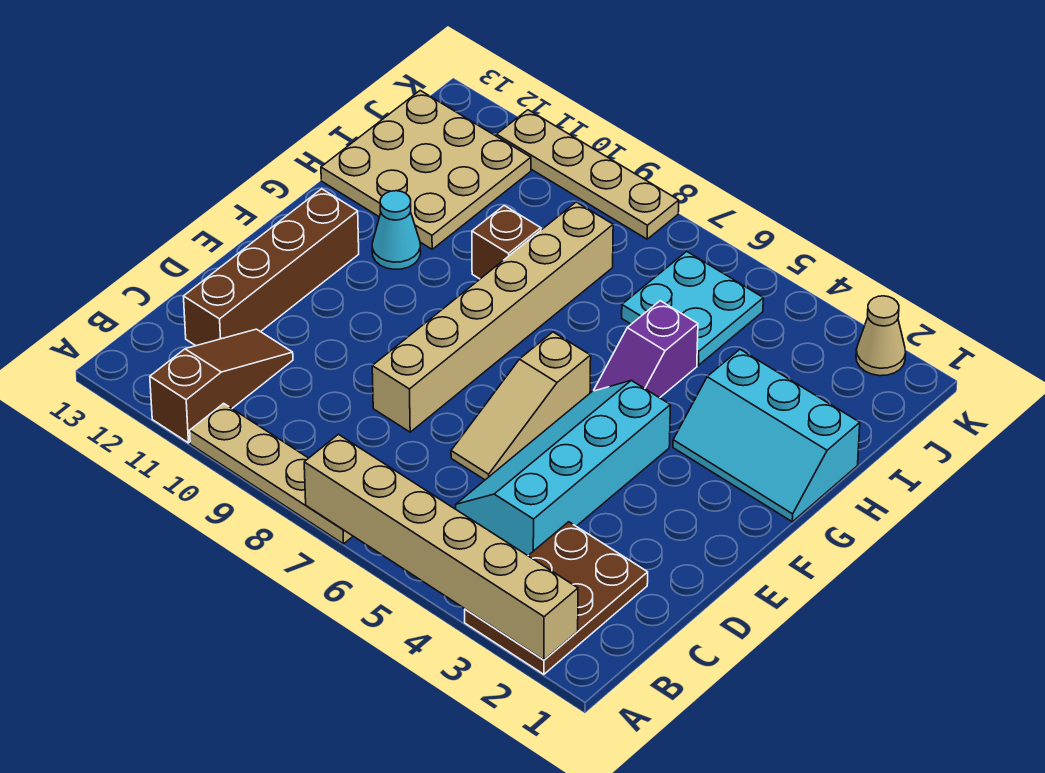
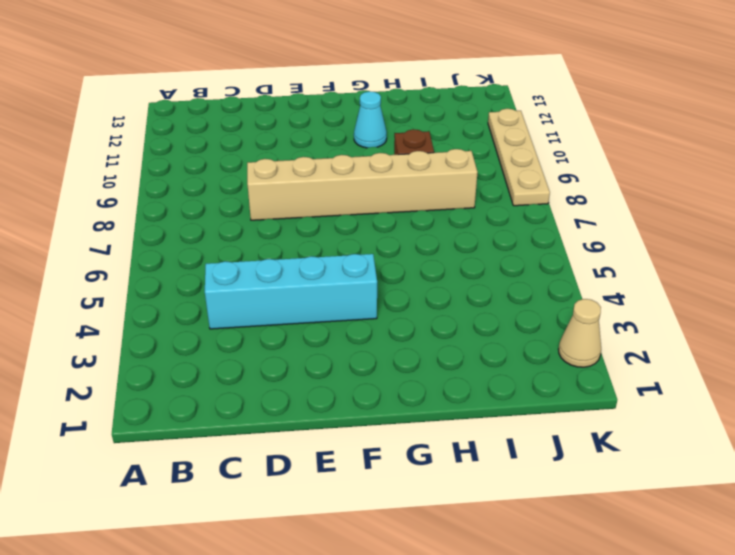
none -> brown 2x3 plate [465,522,648,674]
none -> tan 1x4 plate [190,403,353,544]
none -> brown 1x3 slope [150,329,293,443]

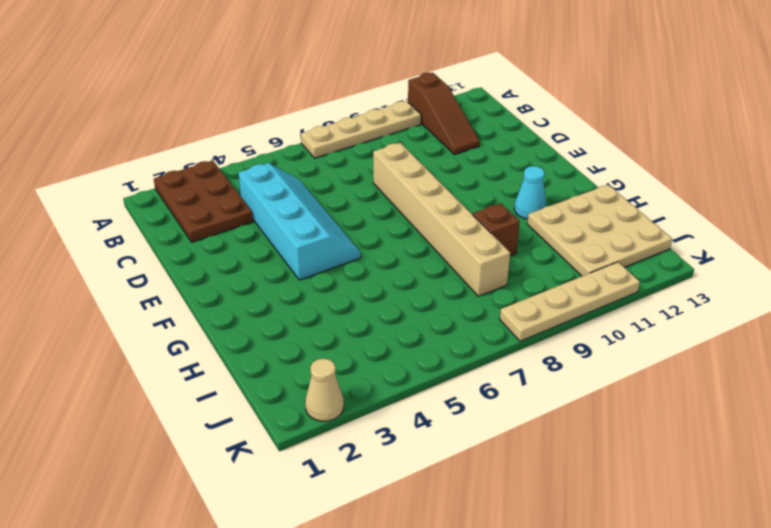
none -> brown 1x4 brick [184,189,359,346]
none -> tan 1x3 slope [451,332,591,480]
none -> cyan 2x3 slope [673,350,860,522]

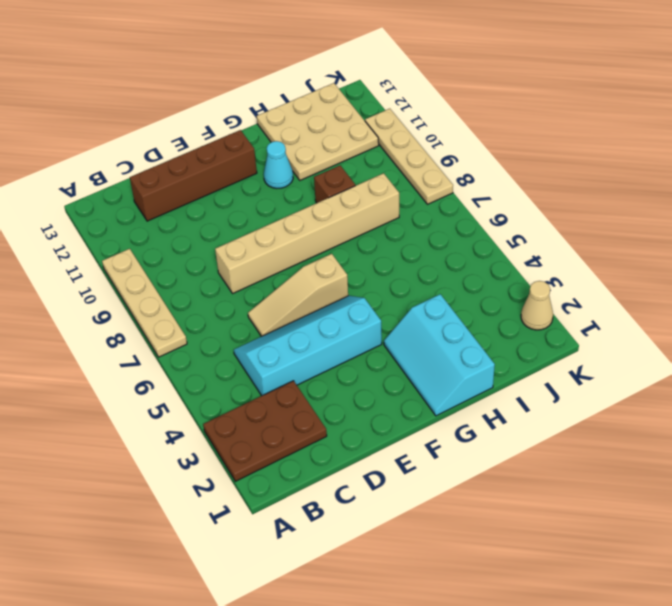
none -> brown 1x3 slope [150,329,293,443]
none -> purple 1x2 slope [594,301,698,398]
none -> cyan 2x2 plate [622,251,763,365]

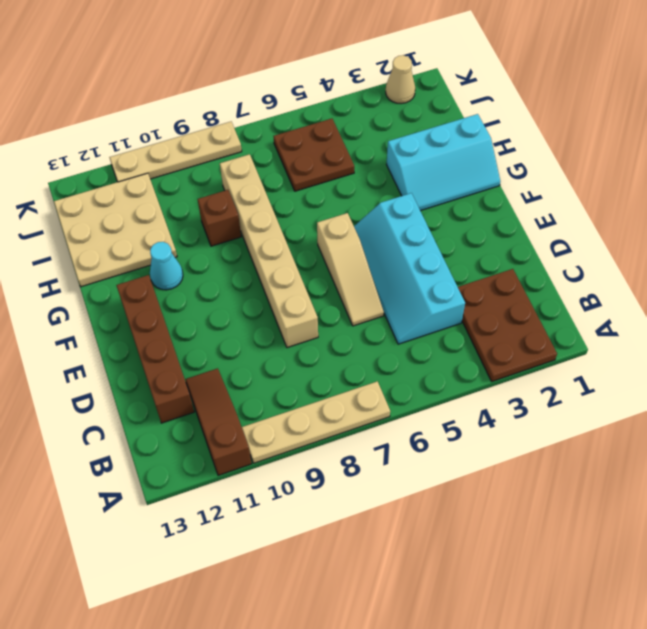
brown 2x2 plate [274,119,354,191] -> cyan 2x2 plate [622,251,763,365]
none -> purple 1x2 slope [594,301,698,398]
none -> tan 1x6 brick [304,434,578,660]

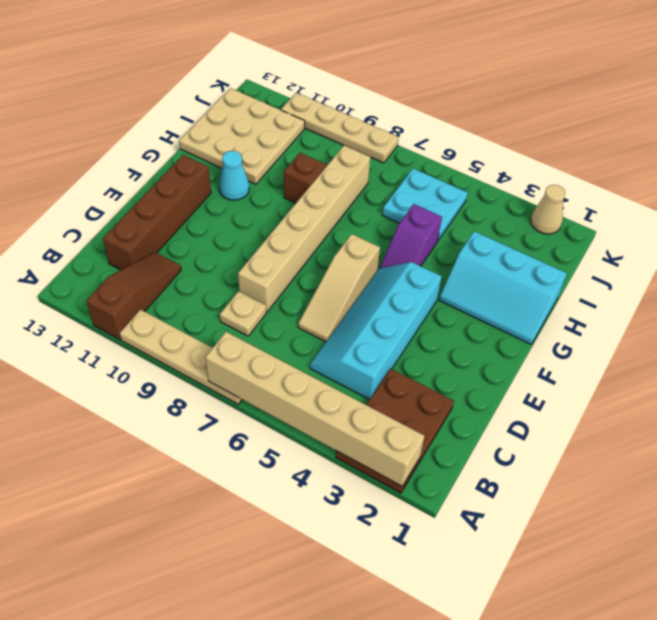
tan 1x1 plate [220,291,266,336] -> none

